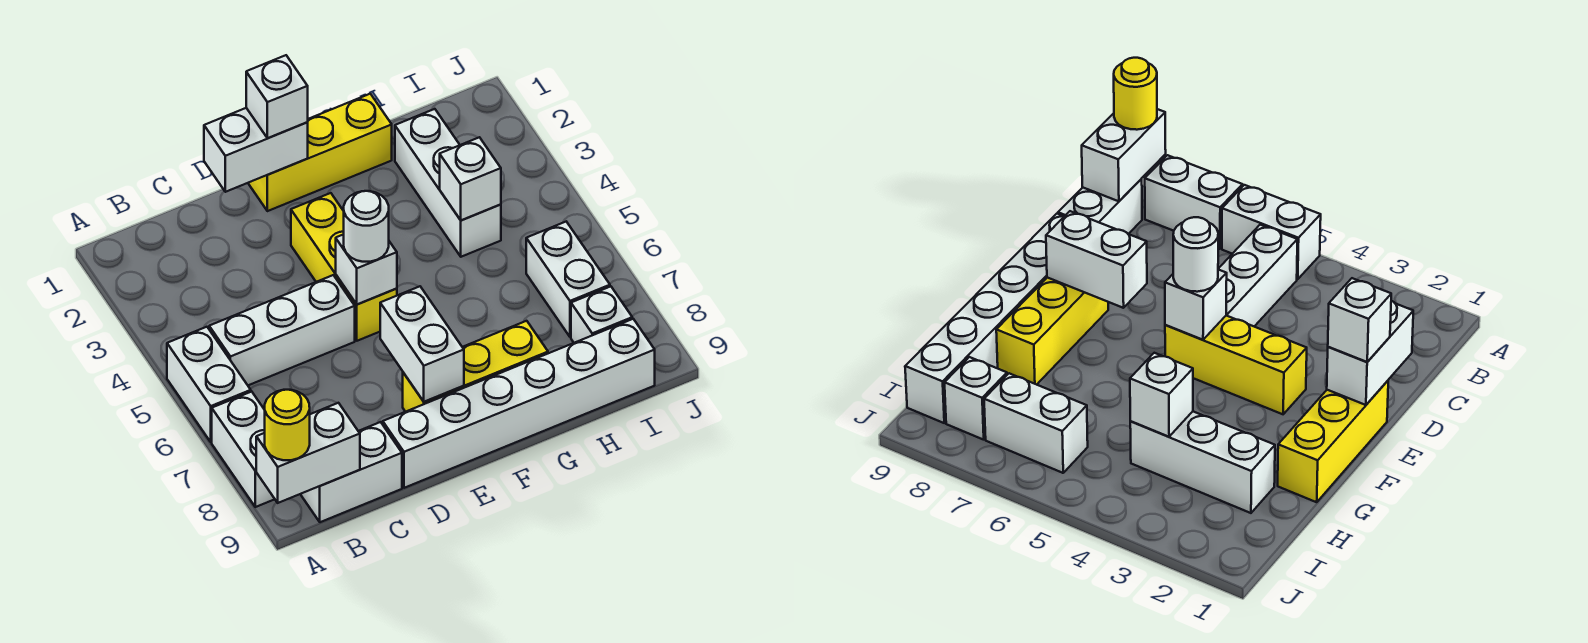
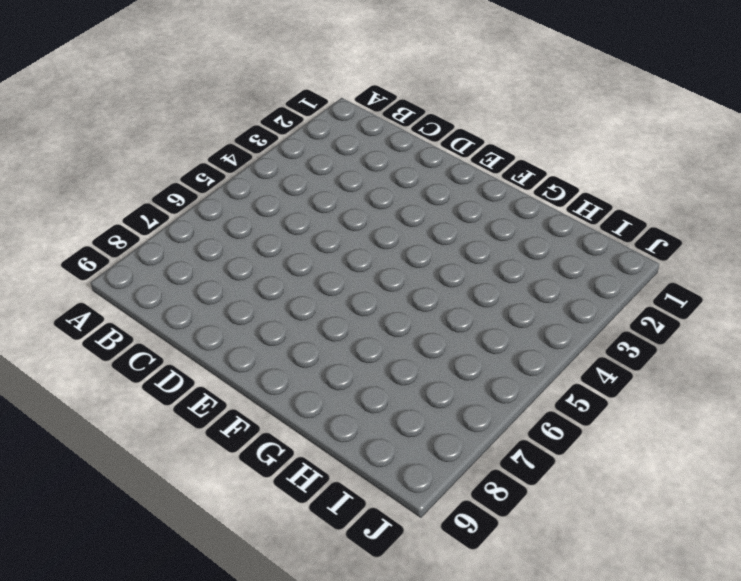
none -> white 1x2 brick [167,327,251,442]
none -> white 1x2 brick [212,392,274,507]
none -> white 1x3 brick [209,275,355,385]

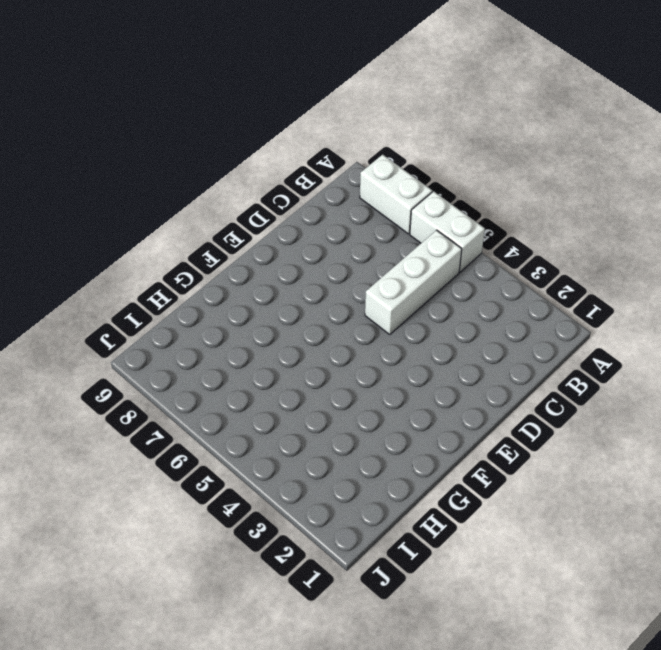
none -> white 1x2 brick [301,422,402,522]
none -> white 1x6 brick [383,319,655,488]
none -> yellow 1x3 brick [248,94,392,211]

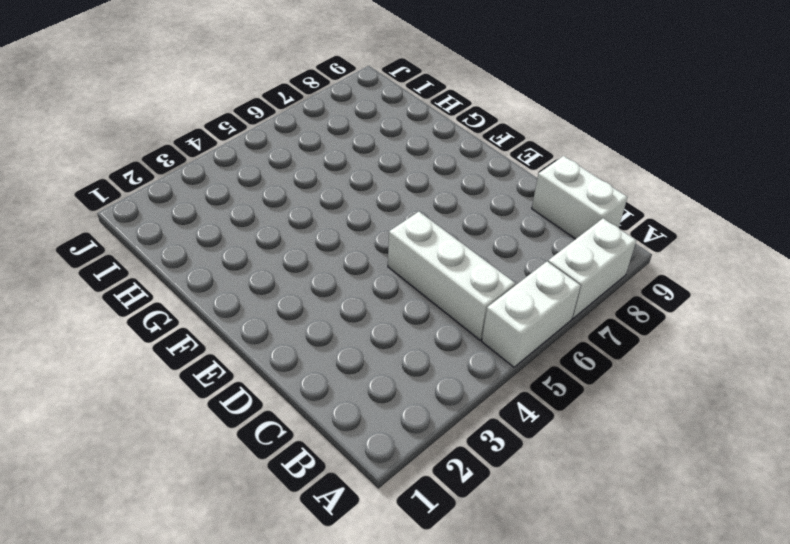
none -> white 1x6 brick [383,319,655,488]
none -> yellow 1x3 brick [248,94,392,211]
none -> yellow 1x3 brick [291,193,397,341]

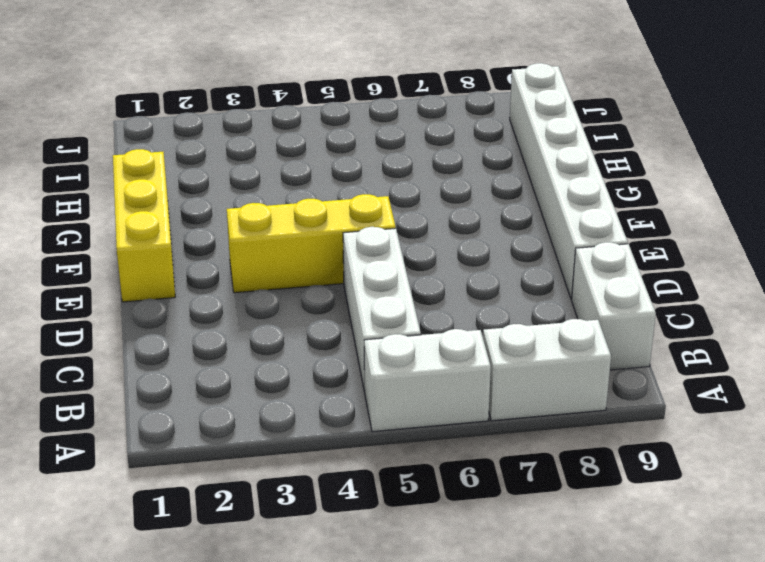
none -> yellow 1x3 brick [403,321,548,412]
none -> white 1x3 brick [395,109,501,257]
none -> white 1x2 brick [526,222,610,337]

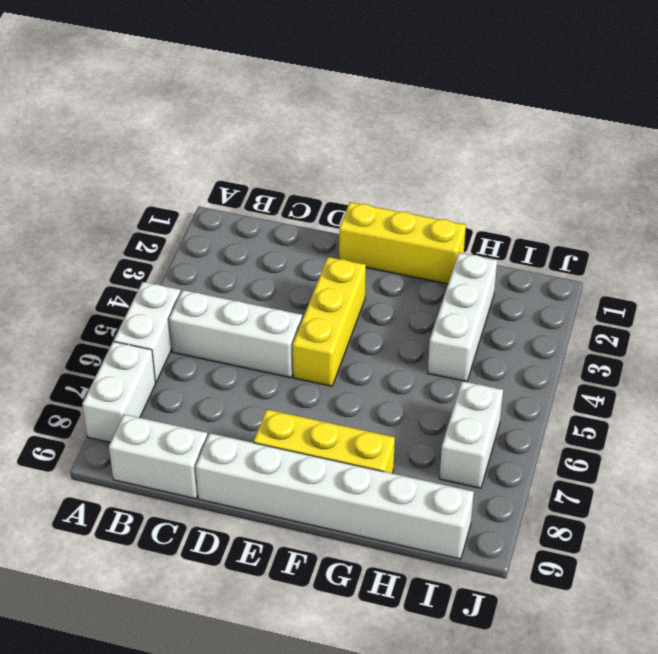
none -> white 1x1 brick [571,286,632,343]
none -> white 1x2 brick [256,403,360,503]
none -> white 1x2 brick [204,108,308,192]

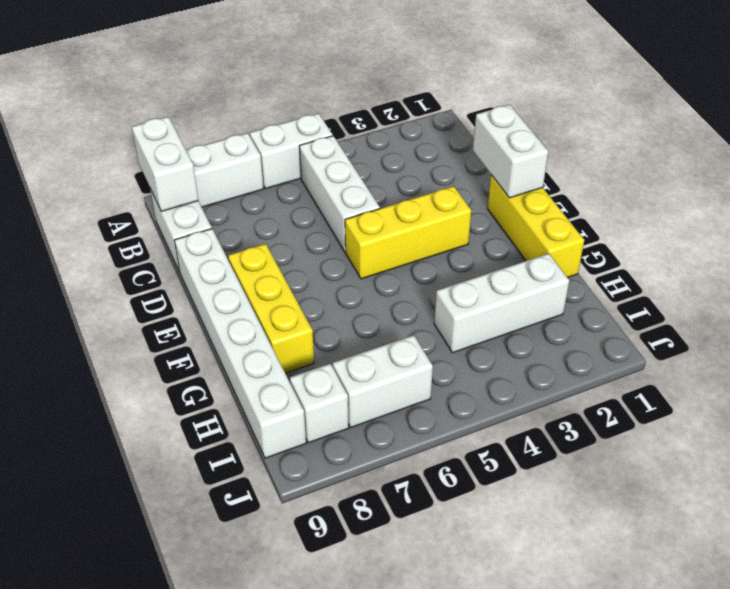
none -> white 1x1 brick [336,234,397,304]
none -> white 1x2 brick [380,286,464,402]
none -> white 1x1 brick [440,137,501,220]

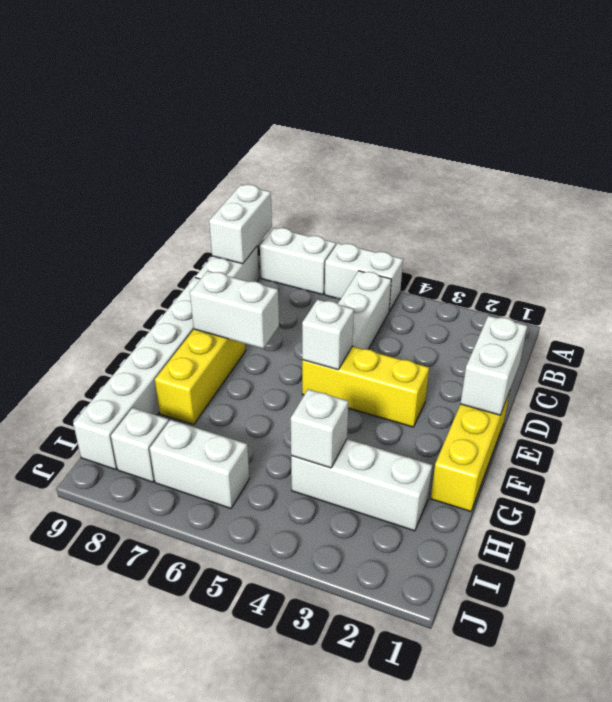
none -> yellow 1x1 round brick [265,390,310,460]
none -> white 1x1 brick [246,55,308,138]
none -> white 1x1 round brick [344,191,389,262]

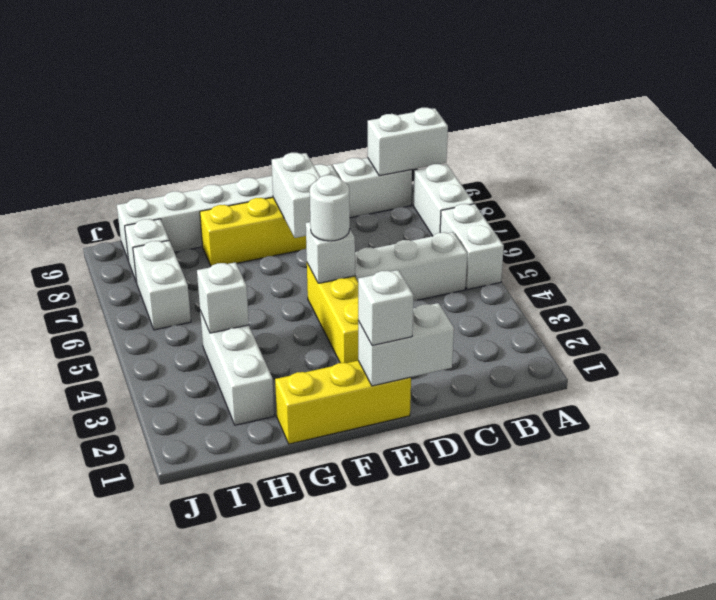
none -> yellow 1x1 round brick [265,390,310,460]

